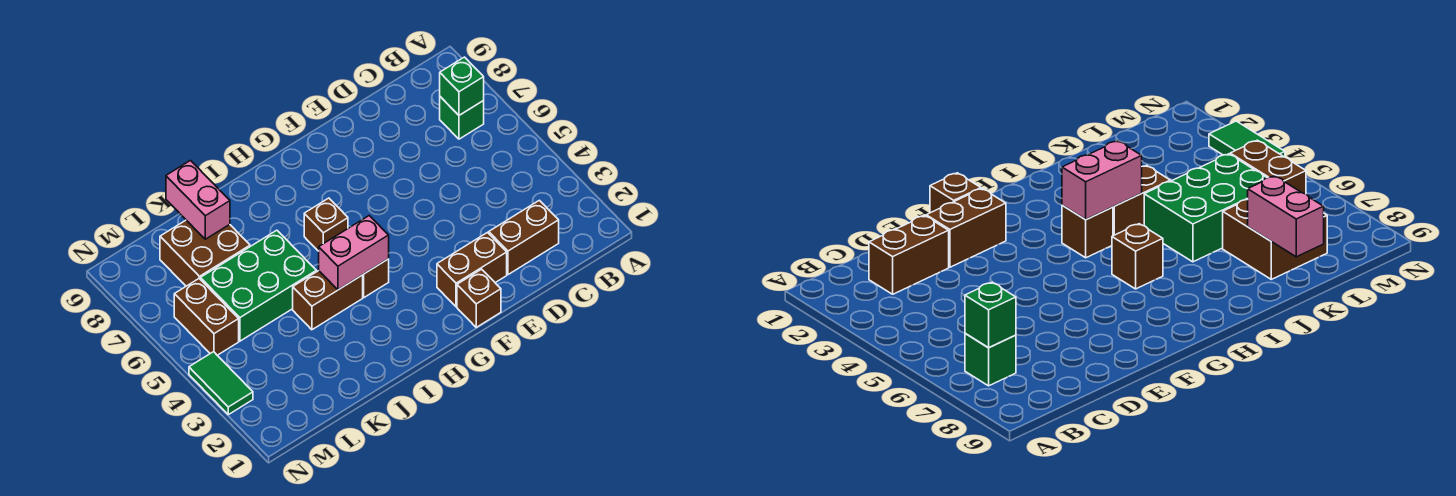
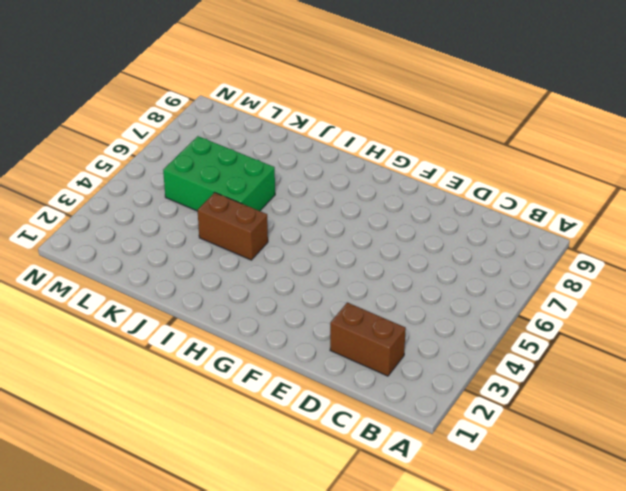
none -> green 1x1 brick [440,97,484,139]
none -> brown 1x2 brick [437,233,507,307]
none -> brown 1x1 brick [457,269,501,327]

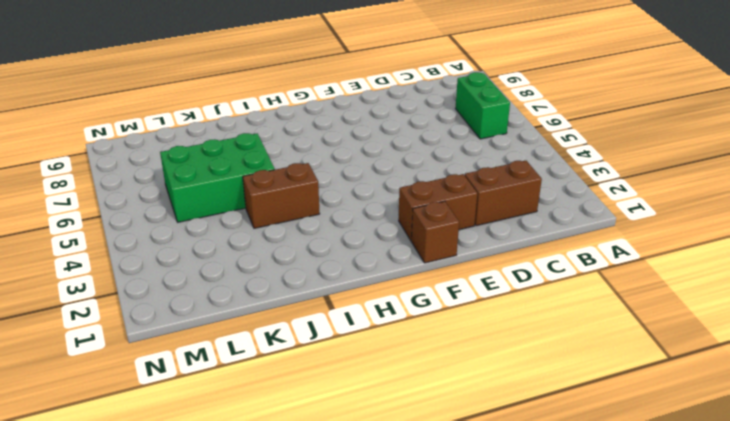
green 1x2 brick [456,72,510,139] -> green 1x1 brick [440,97,484,139]
none -> brown 1x1 brick [363,259,389,297]
none -> brown 1x1 brick [304,198,348,251]
none -> brown 2x2 brick [160,220,250,286]

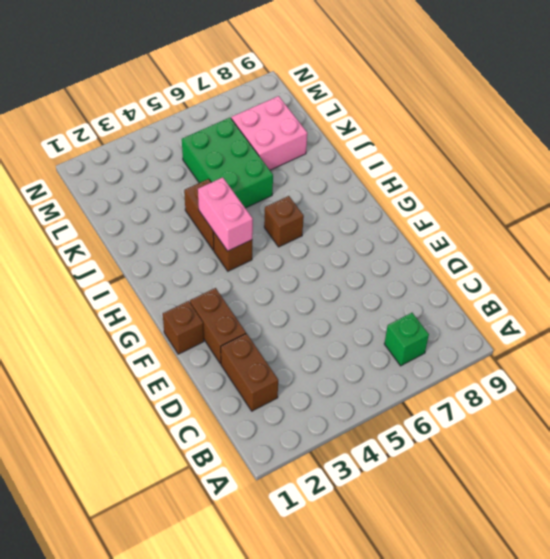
pink 2x2 brick [231,96,307,170] -> brown 2x2 brick [160,220,250,286]
none -> brown 1x2 brick [174,279,239,355]
none -> green 1x2 tile [189,352,253,415]
none -> green 1x1 brick [440,57,484,115]

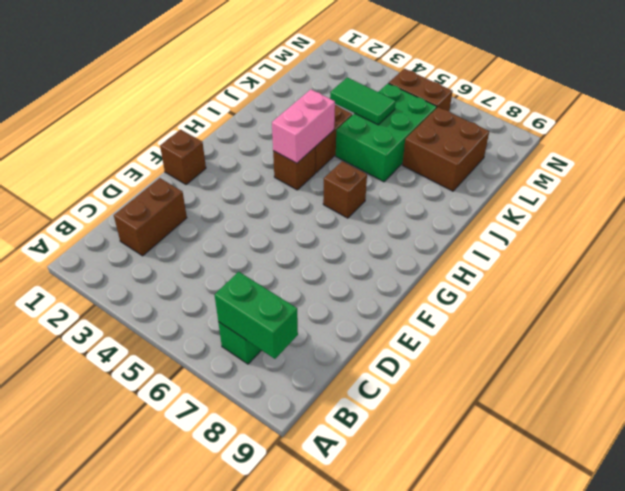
green 1x2 brick [215,272,298,359] -> green 1x1 brick [440,57,484,115]
green 1x2 tile [330,77,396,125] -> green 1x2 tile moved to [189,352,253,415]
none -> brown 1x2 brick [437,233,507,307]
none -> pink 1x2 brick [166,161,230,239]

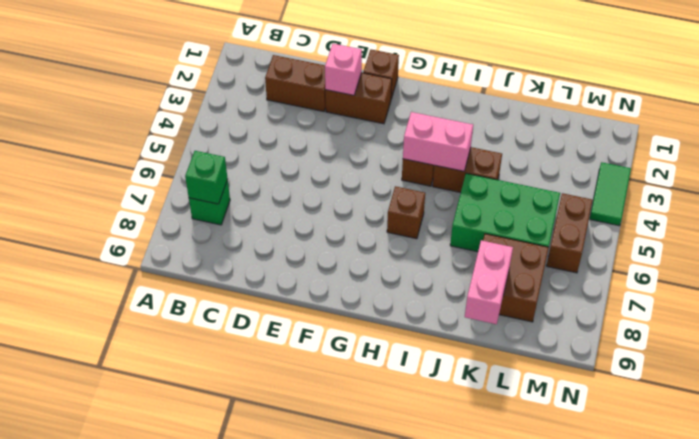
pink 1x1 brick [325,44,362,95] -> none

